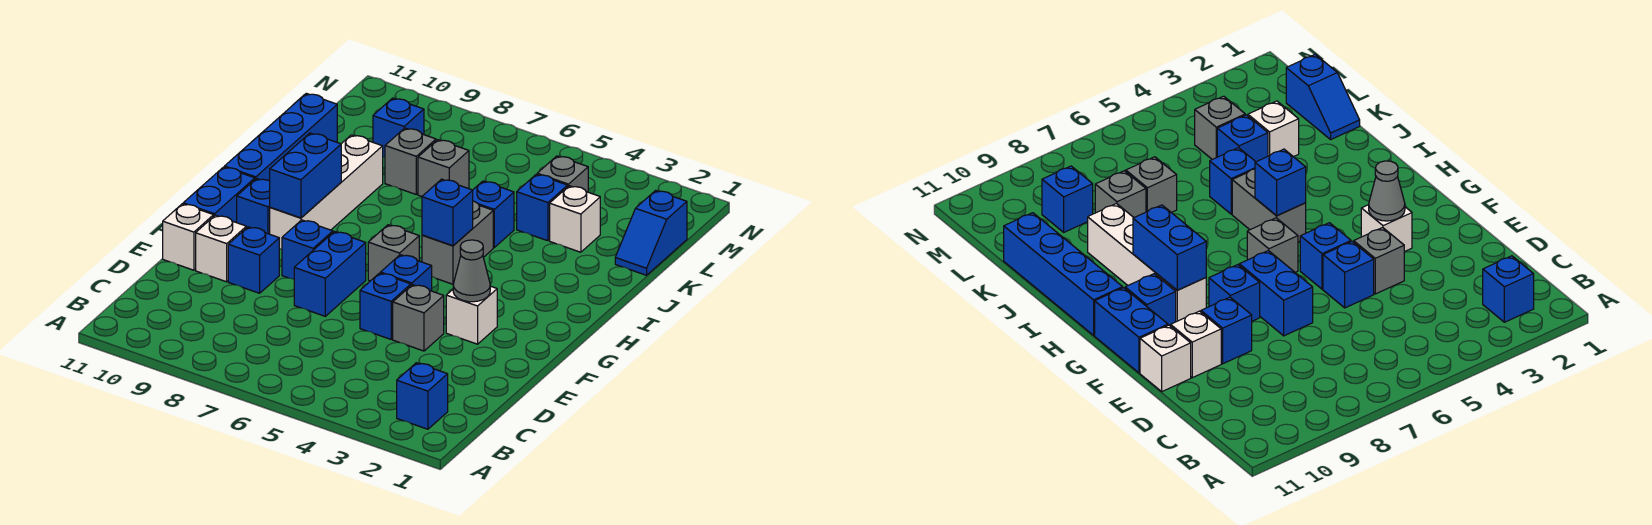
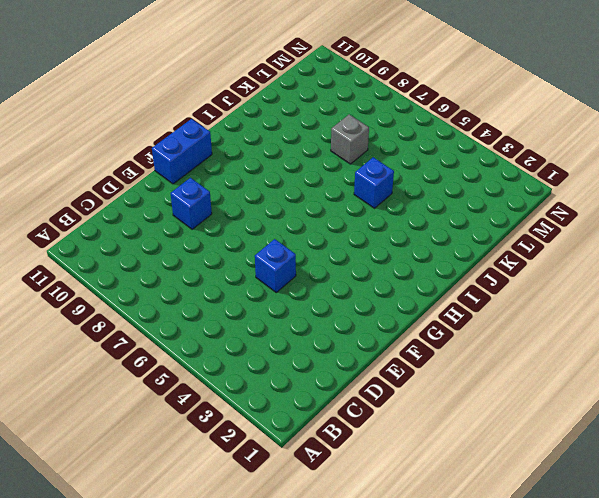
none -> blue 1x1 brick [397,363,448,429]
none -> grey 1x1 brick [393,285,444,351]
none -> blue 1x2 brick [294,232,366,316]

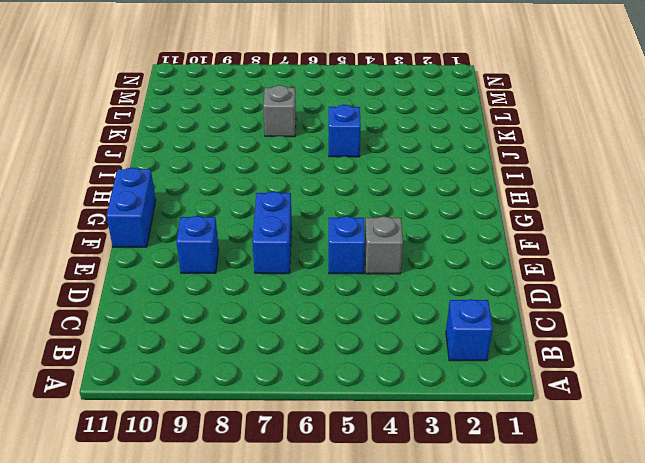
none -> white 1x1 brick [196,215,246,282]
none -> white 1x1 brick [163,204,214,270]
none -> white 1x1 brick [446,286,497,344]

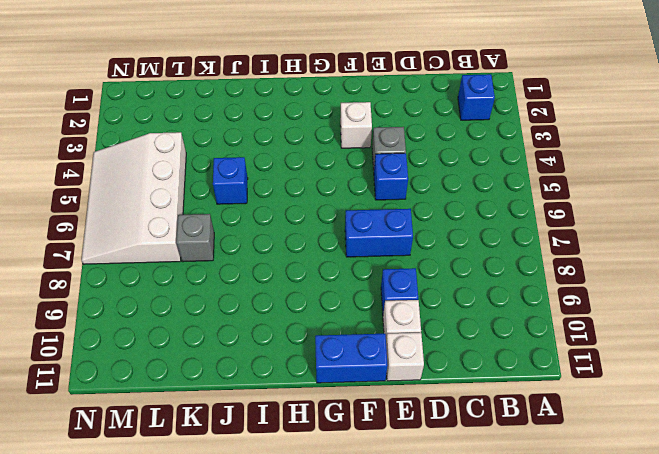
white 3x4 slope [82,132,186,264] -> grey 1x1 brick [537,156,588,192]
none -> blue 1x1 brick [381,255,432,291]
none -> blue 1x1 brick [282,220,333,279]
none -> grey 1x1 brick [368,225,419,281]

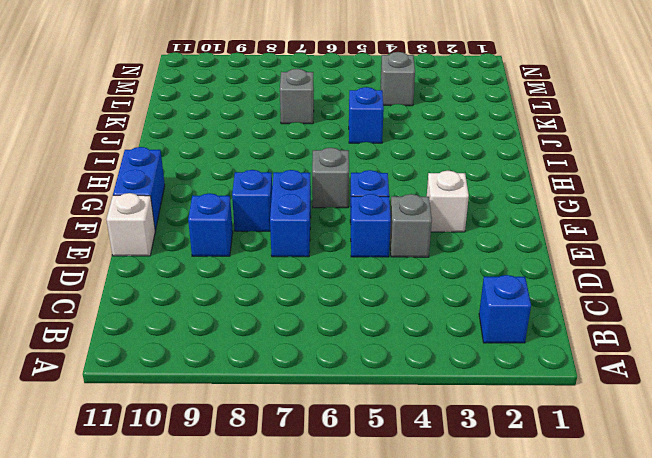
none -> white 1x1 brick [196,215,246,282]
none -> white 1x4 brick [270,135,383,249]
none -> blue 1x1 brick [237,179,270,234]

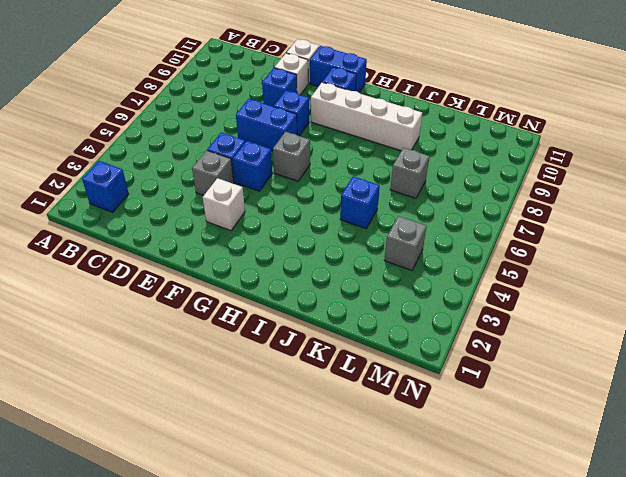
none -> grey 1x2 brick [422,201,493,284]
none -> blue 1x4 brick [225,93,337,181]
none -> blue 1x2 slope [615,190,687,275]

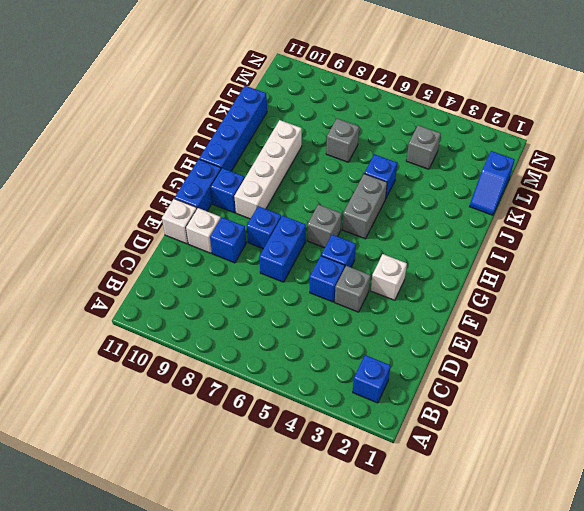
none -> white 1x1 brick [550,186,600,252]
none -> blue 1x1 brick [517,174,568,241]
none -> grey 1x1 brick [385,128,436,194]

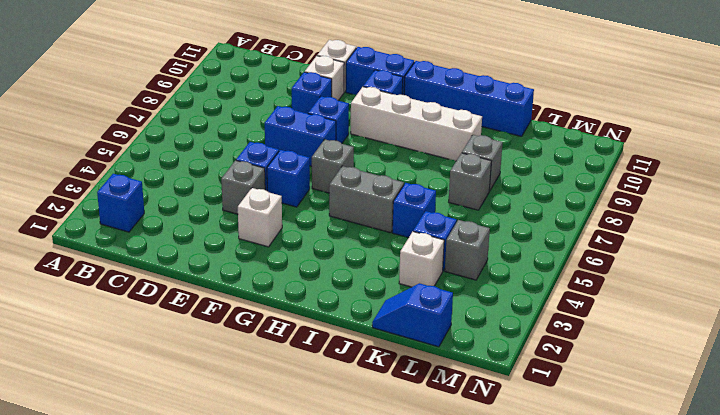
none -> blue 1x1 brick [373,98,424,157]
none -> grey 1x1 cone [453,240,490,302]
none -> blue 1x2 brick [270,133,341,218]

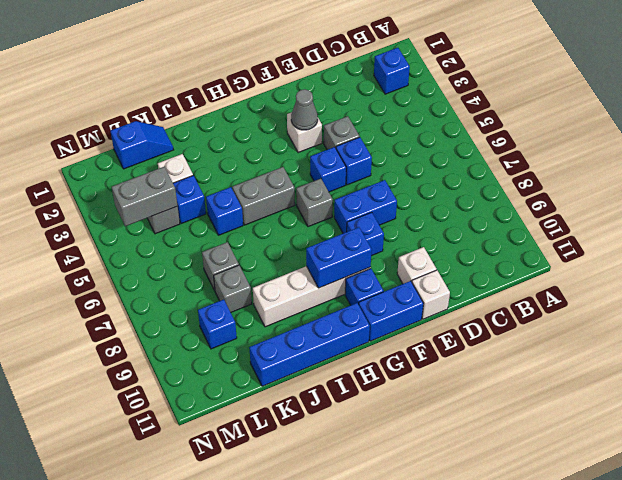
grey 1x2 brick [112,167,178,226] -> none
none -> blue 1x1 brick [228,227,279,293]
none -> blue 1x1 brick [422,179,473,246]

